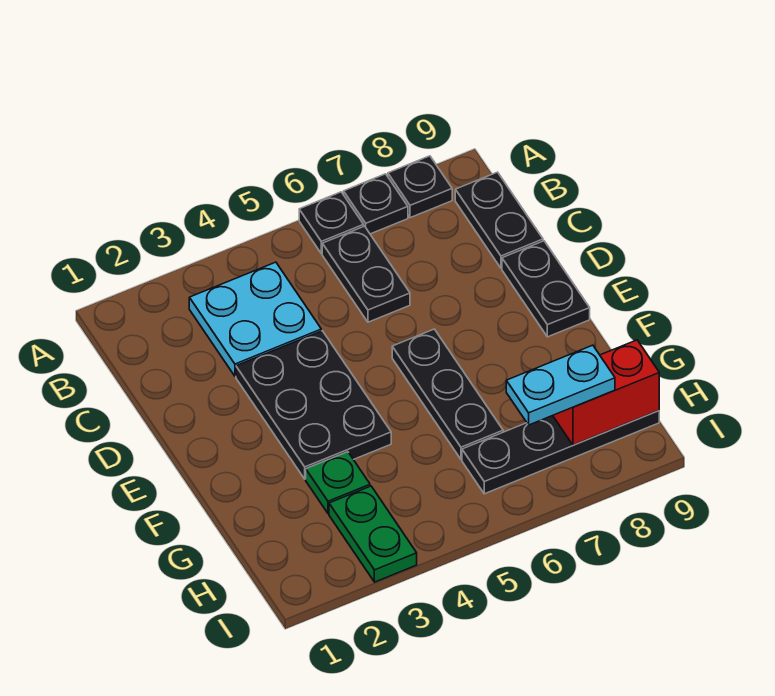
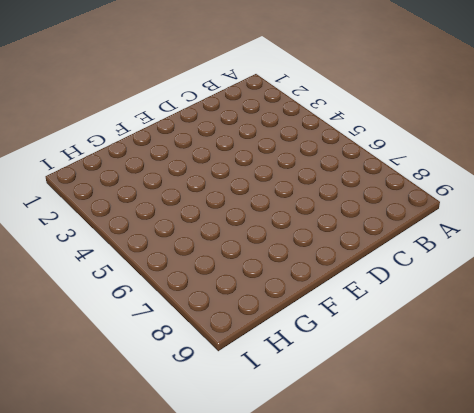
none -> black 1x1 plate [299,192,364,254]
none -> black 1x1 plate [344,174,408,234]
none -> black 1x1 plate [388,156,452,218]

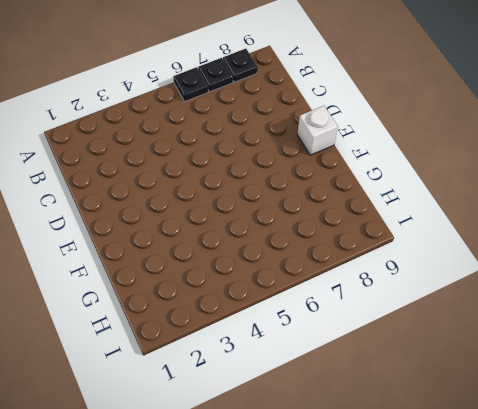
white 1x1 brick [297,106,338,155] -> black 1x2 plate [502,241,590,337]
none -> cyan 2x2 plate [189,262,321,376]
none -> black 1x2 plate [322,226,410,322]
none -> black 1x2 plate [455,172,543,268]

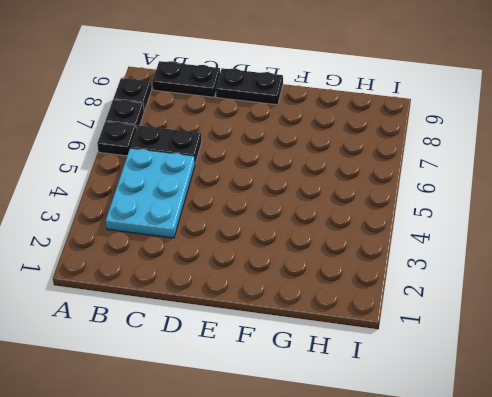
cyan 2x3 plate [106,148,195,238] -> cyan 2x2 plate [189,262,321,376]
none -> black 2x3 plate [236,331,391,479]
none -> black 1x3 plate [392,329,503,459]
none -> green 1x1 plate [306,452,370,513]

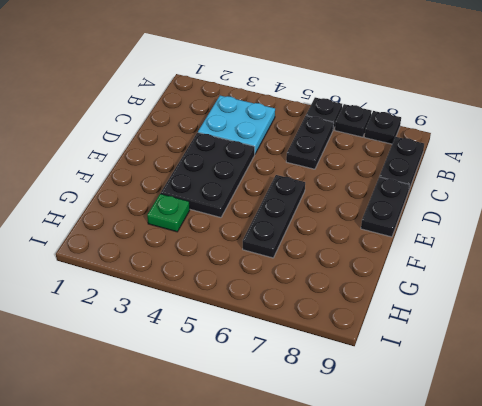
none -> green 1x2 plate [329,486,417,582]
none -> black 1x4 plate [462,411,659,494]
none -> red 1x2 brick [553,340,659,445]

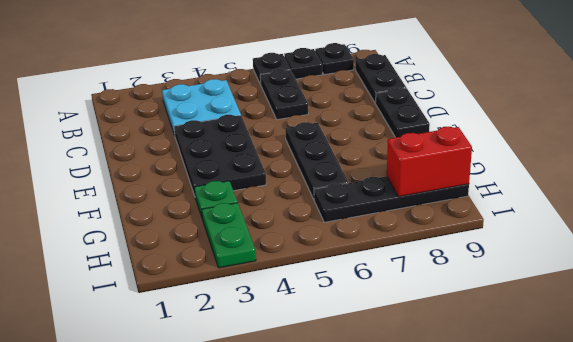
none -> cyan 1x2 plate [506,345,615,425]

